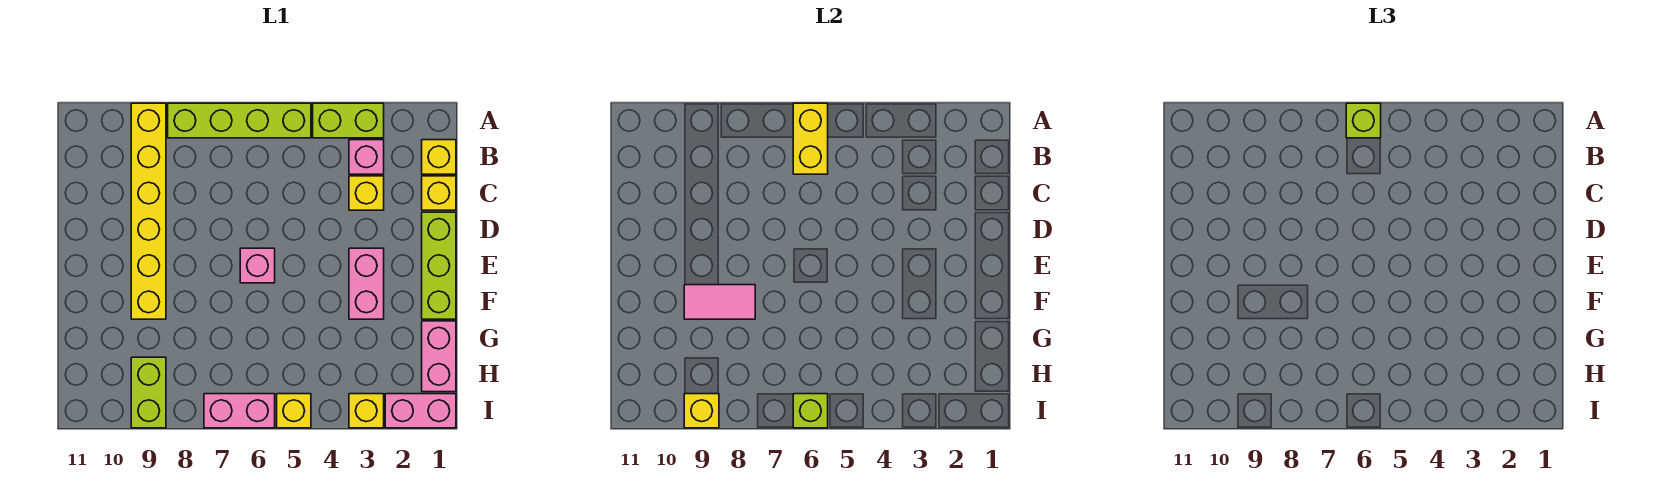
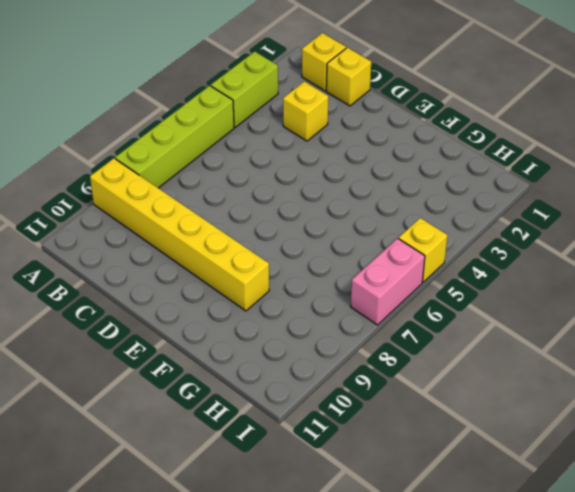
none -> pink 1x1 brick [349,140,384,174]
none -> lime 1x3 brick [422,212,456,319]
none -> pink 1x2 brick [349,248,384,319]

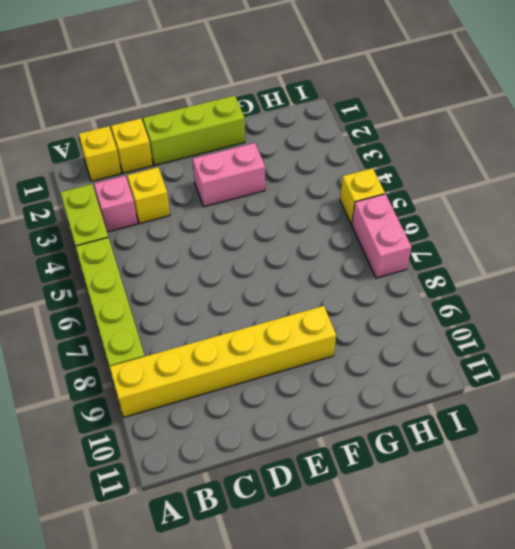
none -> pink 1x1 brick [240,248,275,283]
none -> pink 1x2 brick [422,321,456,392]
none -> lime 1x2 brick [131,357,166,428]

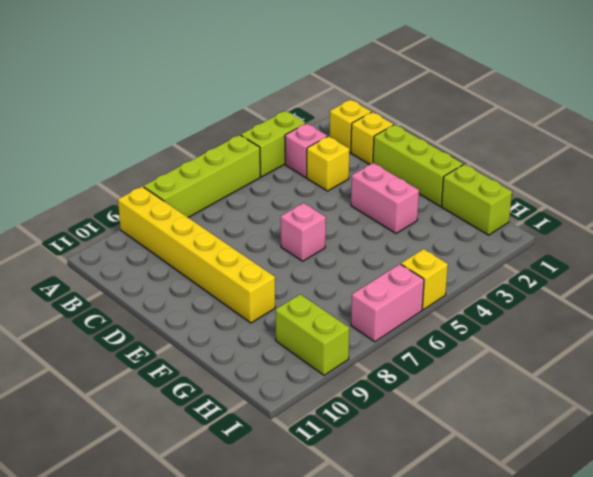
lime 1x2 brick [441,164,512,235] -> pink 1x2 brick [422,321,456,392]
none -> pink 1x2 brick [385,394,456,428]
none -> yellow 1x1 brick [349,394,384,428]
none -> yellow 1x2 brick [793,103,828,174]

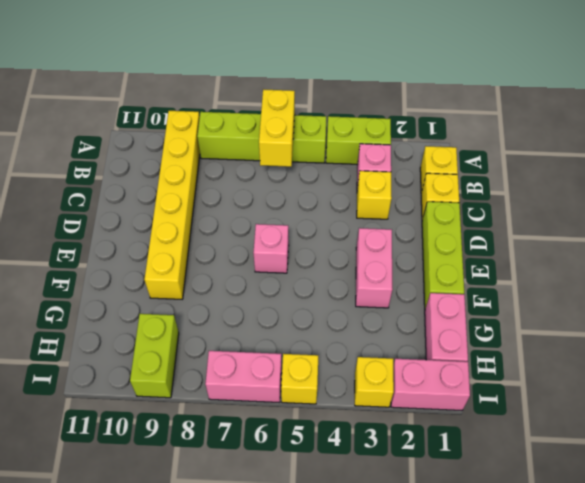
none -> pink 1x2 tile [684,285,755,319]
none -> lime 1x1 brick [793,394,828,428]
none -> yellow 1x1 brick [684,394,719,428]

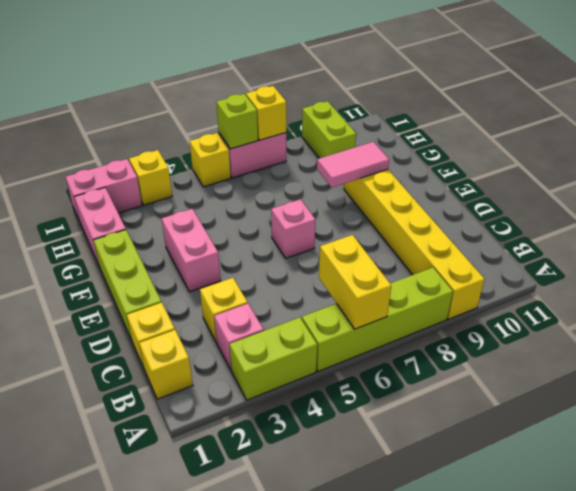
yellow 1x1 brick [246,86,286,140] -> yellow 1x1 brick moved to [684,394,719,428]
none -> lime 1x1 brick [1346,103,1381,138]

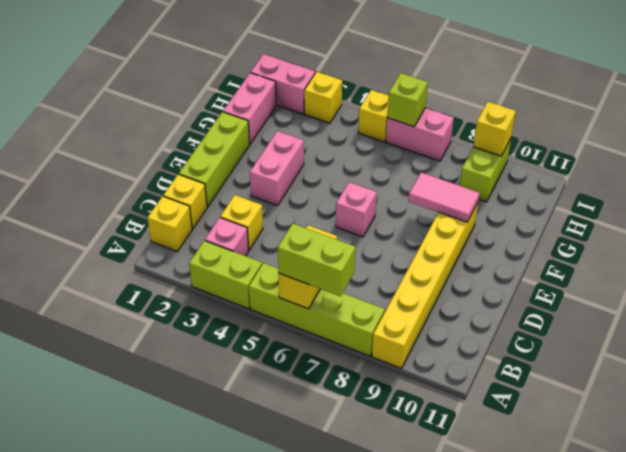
lime 1x2 brick [278,223,355,296] -> lime 1x1 brick [1346,103,1381,138]

